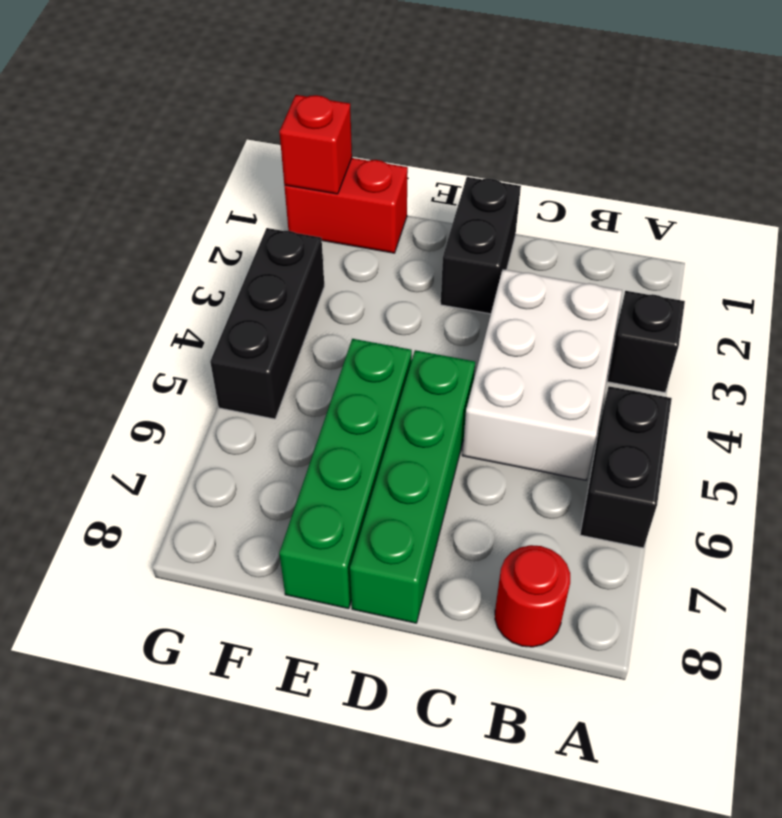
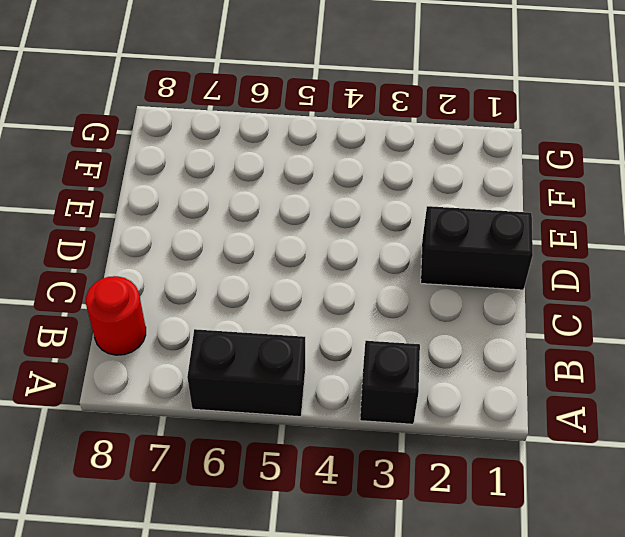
none -> white 2x3 brick [462,269,622,480]
none -> green 1x4 brick [350,350,475,623]

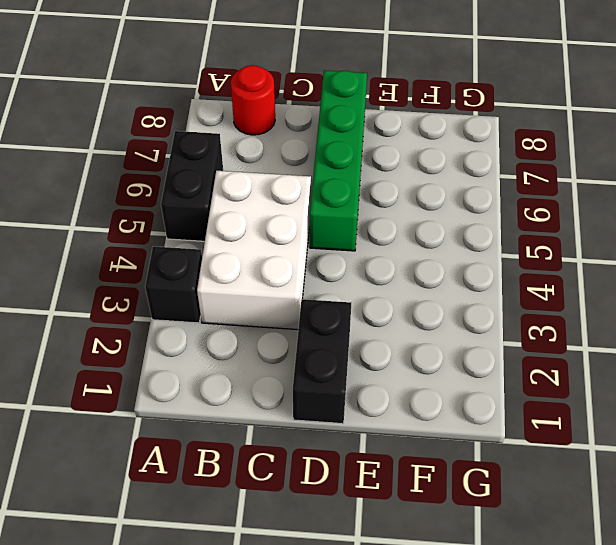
none -> green 1x4 brick [279,339,412,609]
none -> red 1x2 brick [284,158,408,253]

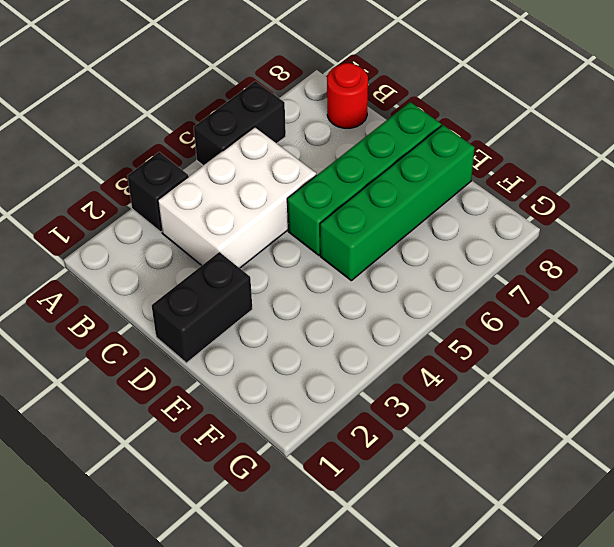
none -> red 1x2 brick [284,158,408,253]
none -> black 1x3 brick [210,228,324,419]

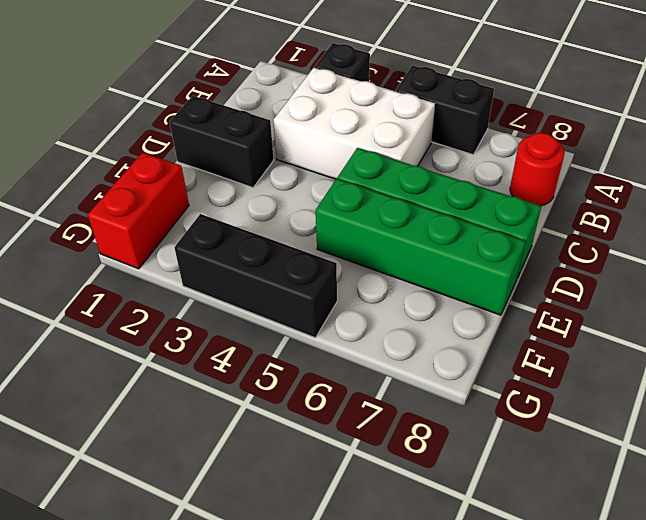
none -> red 1x1 brick [279,95,352,194]

